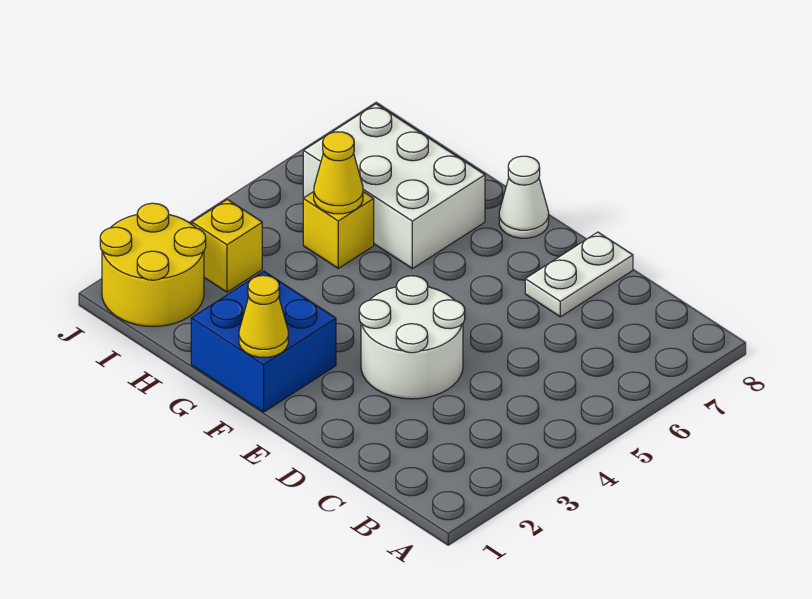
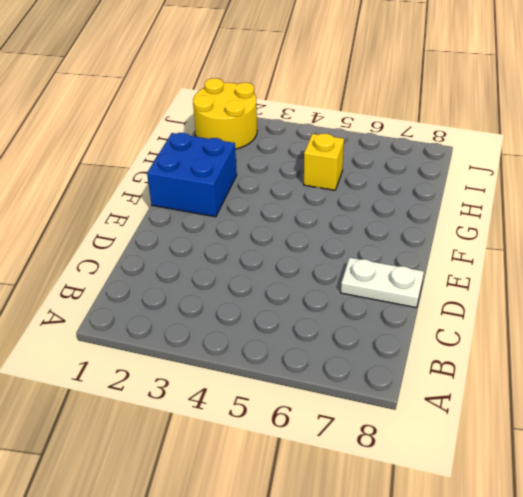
none -> white 2x2 round brick [359,276,465,399]
none -> white 1x1 cone [499,156,549,238]

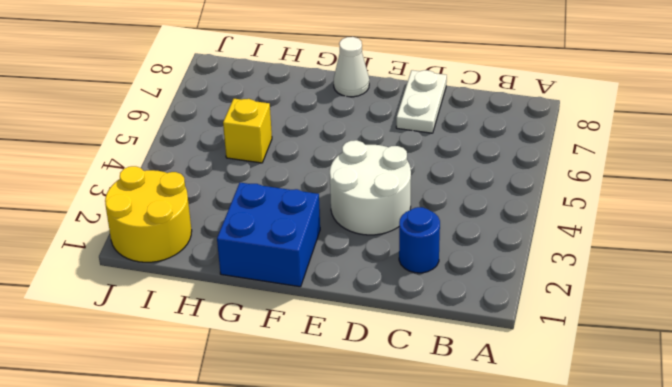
blue 1x1 round brick [399,207,440,273] -> none
none -> white 2x3 brick [303,104,485,269]
none -> yellow 1x1 brick [192,199,262,292]

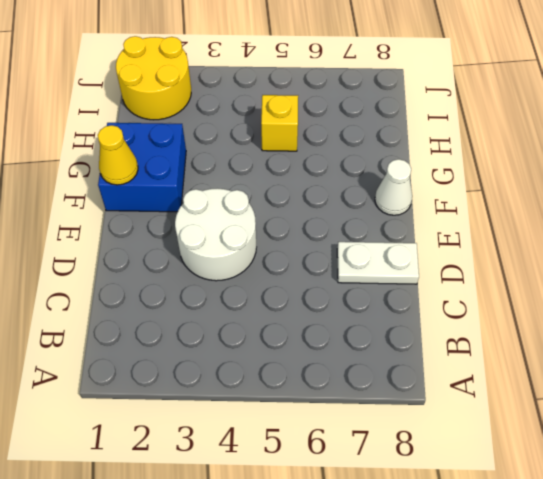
none -> white 2x3 brick [303,104,485,269]
none -> yellow 1x1 brick [192,199,262,292]

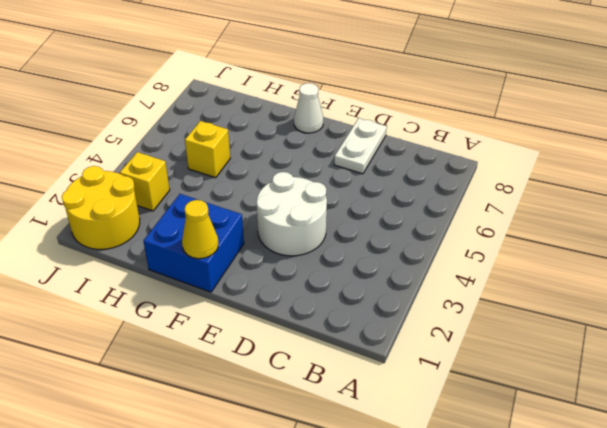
none -> white 2x3 brick [303,104,485,269]
none -> yellow 1x1 cone [314,132,363,214]

